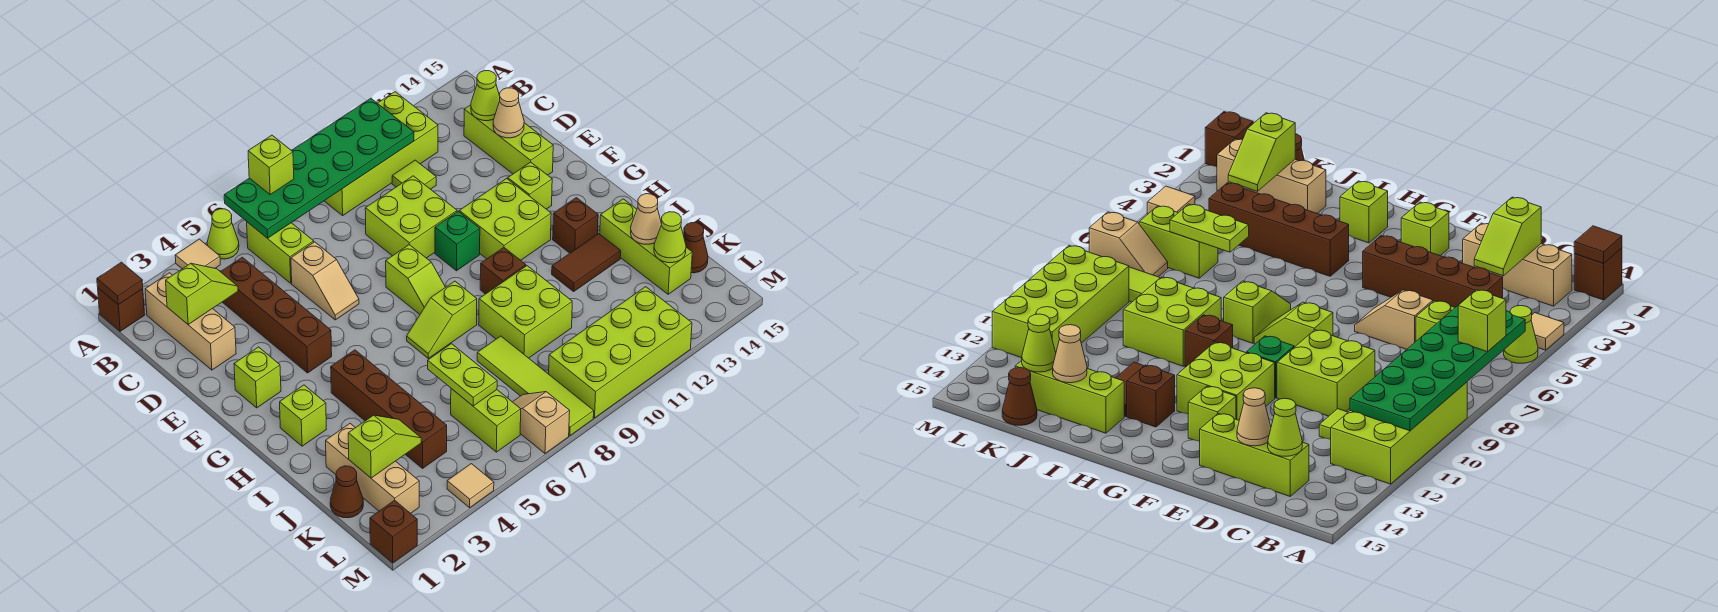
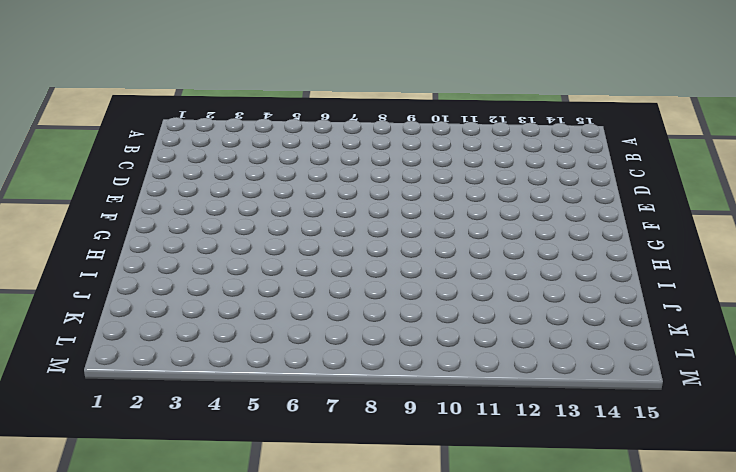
none -> brown 1x1 brick [98,288,145,331]
none -> tan 1x1 tile [175,239,220,269]
none -> lime 1x1 cone [207,209,239,259]
none -> lime 2x4 brick [325,92,438,215]

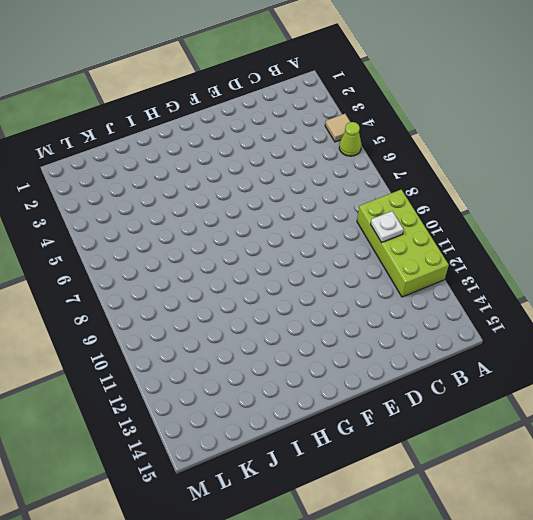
white 1x1 plate [371,211,404,242] -> green 2x6 plate [224,98,414,238]
none -> brown 1x1 brick [98,288,145,331]
none -> tan 1x3 brick [145,273,236,370]
none -> lime 1x2 brick [247,222,314,283]
none -> brown 1x4 brick [221,257,332,373]

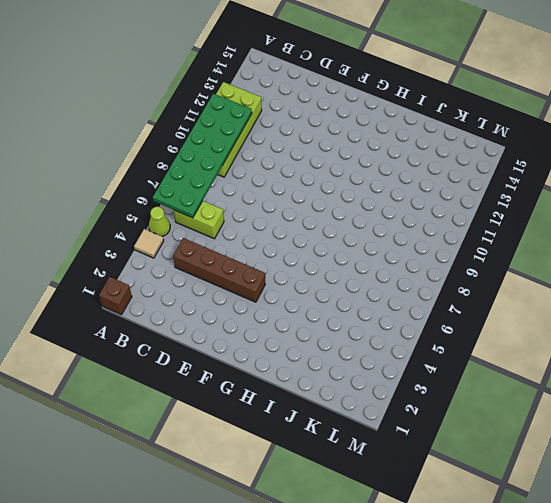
none -> tan 1x3 brick [145,273,236,370]
none -> lime 1x1 tile [392,160,436,189]
none -> lime 1x3 brick [464,105,553,175]
none -> tan 1x2 slope [291,242,359,320]

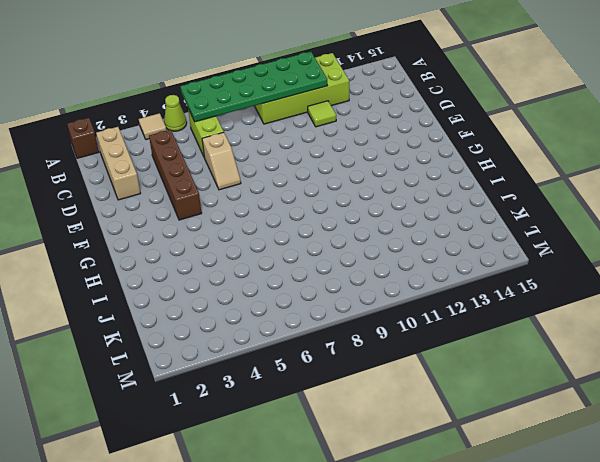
none -> lime 1x3 brick [464,105,553,175]
none -> lime 2x2 brick [365,176,457,258]
none -> lime 1x1 brick [234,347,281,408]
none -> lime 1x2 slope [386,245,445,314]

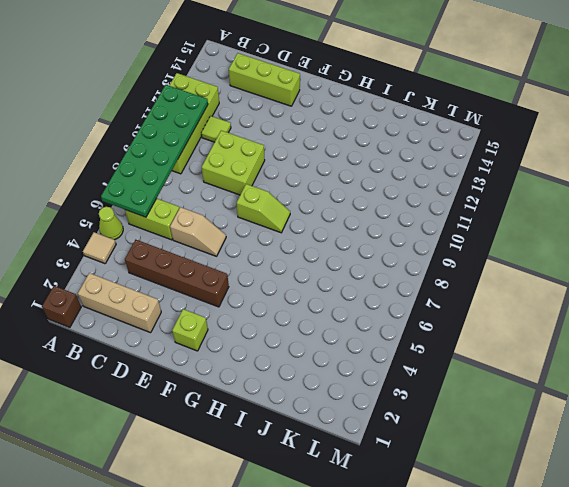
none -> green 1x1 brick [435,211,480,271]
none -> lime 2x2 brick [459,179,551,260]
none -> lime 1x1 brick [508,162,552,209]
none -> lime 1x1 brick [280,385,326,446]

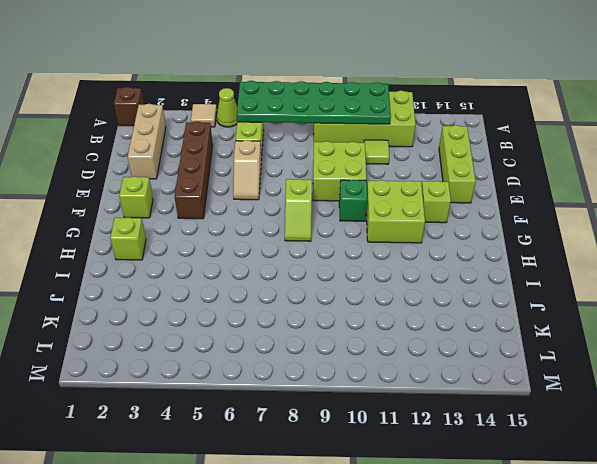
none -> brown 1x4 brick [331,350,447,468]
none -> lime 1x2 slope [407,281,477,358]
none -> brown 1x1 brick [480,248,526,294]
none -> brown 1x1 brick [553,198,598,253]

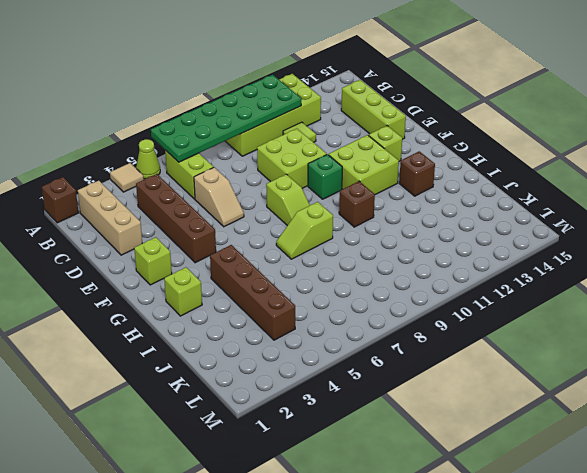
none -> lime 2x2 brick [479,266,572,358]
none -> brown 1x2 tile [552,234,621,291]
none -> lime 1x3 brick [600,199,692,294]
none -> tan 1x3 brick [326,424,419,513]

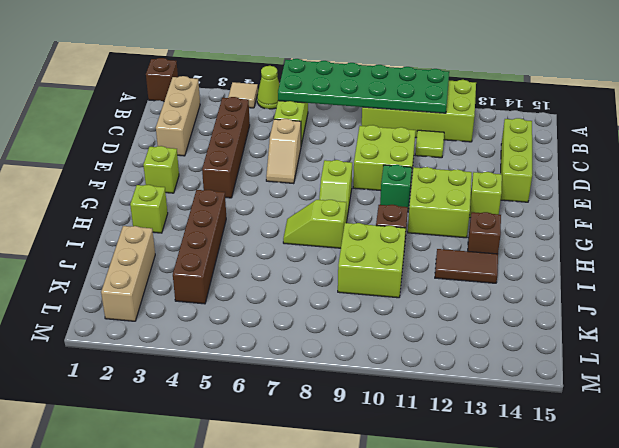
none -> lime 1x3 brick [600,199,692,294]
none -> lime 1x4 tile [477,336,594,436]
none -> brown 1x1 cone [330,466,363,518]
none -> lime 1x2 brick [451,389,521,452]

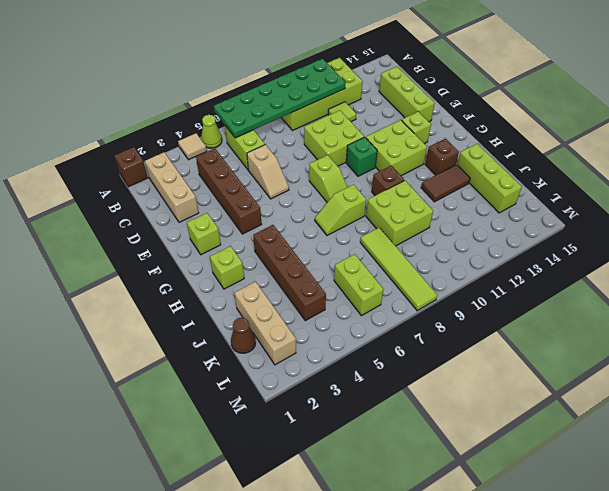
none -> brown 1x1 cone [684,223,708,273]
none -> tan 1x2 slope [513,392,570,453]
none -> lime 2x4 brick [549,287,692,418]
none -> brown 1x1 brick [370,500,417,563]

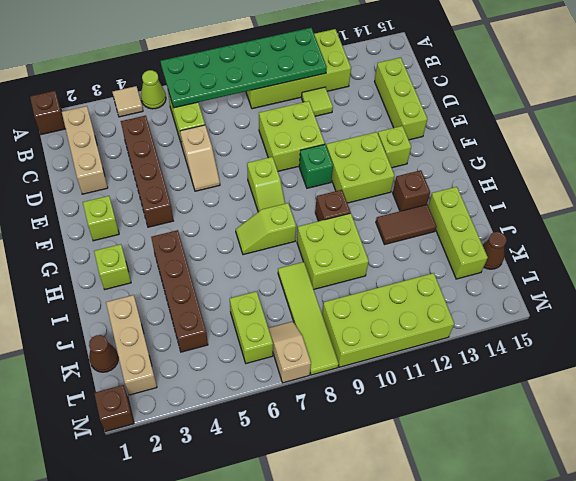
none -> tan 1x1 tile [447,464,494,508]
none -> brown 1x1 tile [97,262,143,305]
none -> lime 1x2 slope [166,263,238,324]
none -> lime 1x1 cone [471,71,500,121]

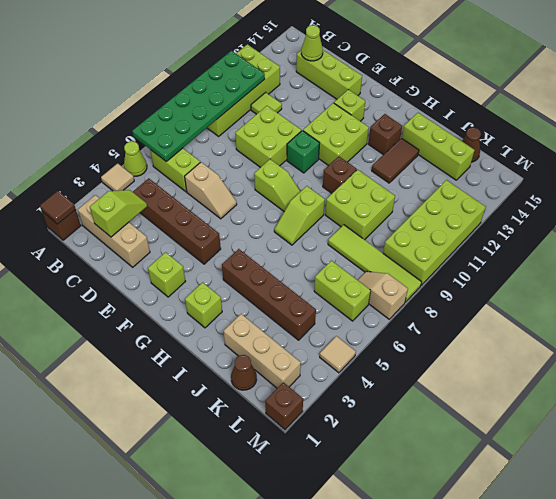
none -> tan 1x1 cone [493,88,524,138]
none -> lime 1x2 plate [428,344,497,406]
none -> tan 1x1 cone [631,194,662,244]
none -> lime 1x2 slope [348,415,421,478]

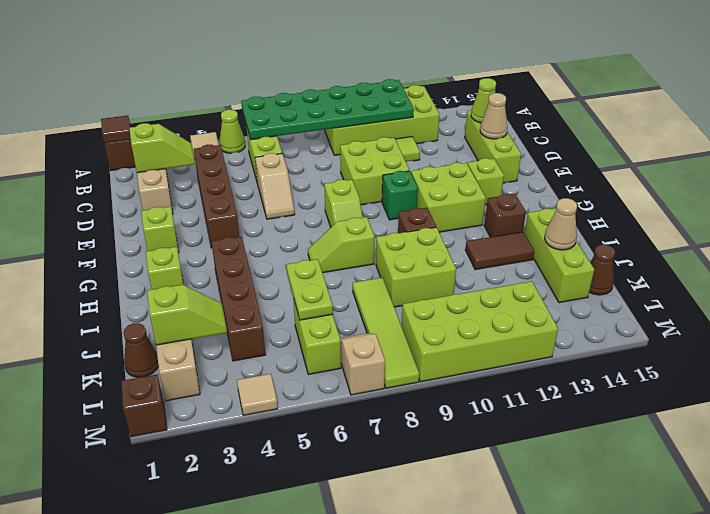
none -> lime 1x1 cone [654,212,686,263]
none -> lime 1x1 brick [248,135,294,195]

